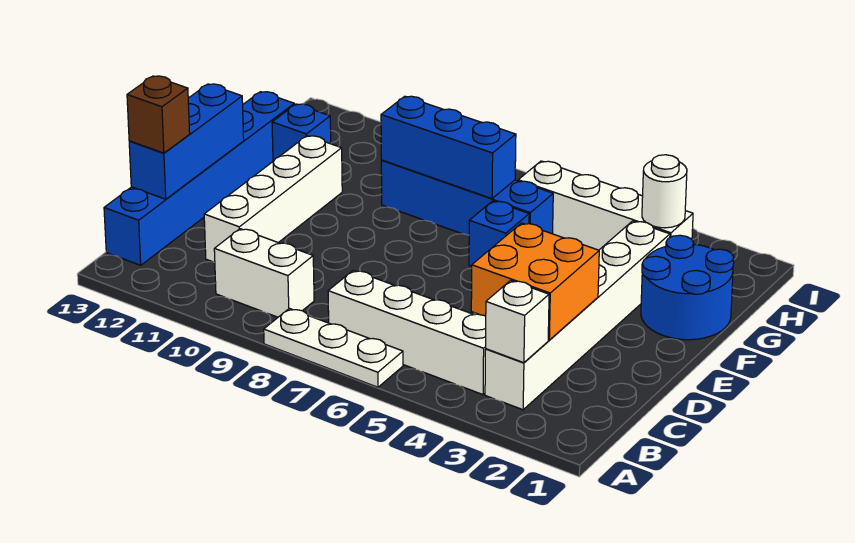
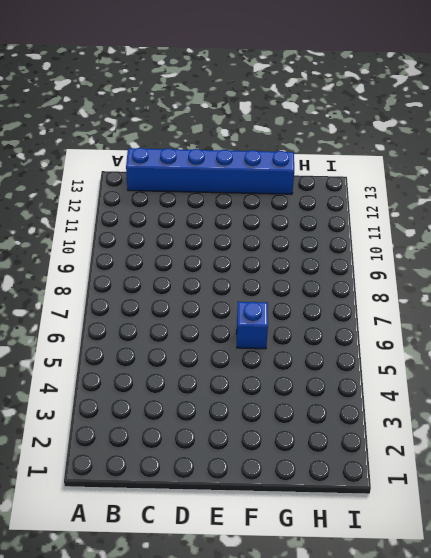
none -> white 1x3 plate [264,308,403,387]
none -> white 1x6 brick [485,221,670,410]
none -> white 1x4 brick [328,270,486,395]

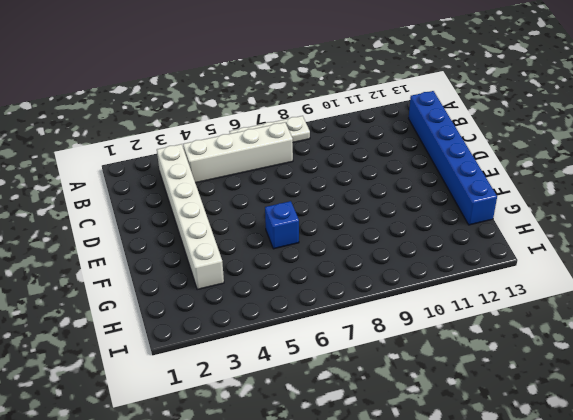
none -> white 1x2 brick [214,229,314,317]
none -> white 1x4 brick [204,136,342,262]
none -> blue 2x2 round brick [641,235,734,340]

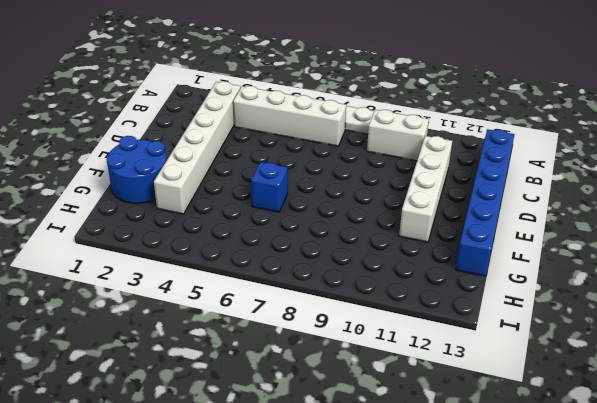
none -> blue 1x4 brick [381,160,553,235]
none -> blue 1x1 brick [272,104,331,161]
none -> white 1x4 brick [518,161,693,250]

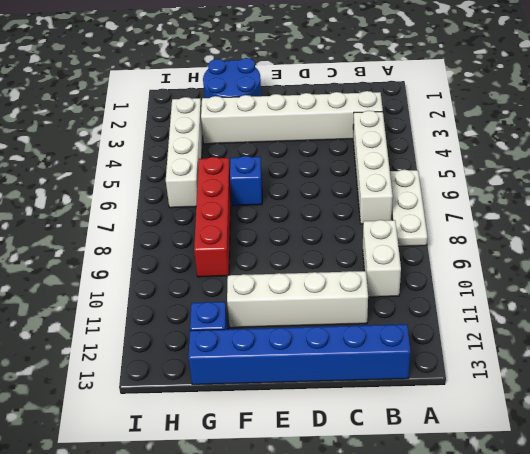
red 1x4 brick [194,157,231,277] -> blue 1x4 brick [381,160,553,235]
none -> white 1x1 brick [486,280,549,363]
none -> orange 2x2 brick [471,223,599,340]
none -> blue 1x3 brick [129,84,244,199]

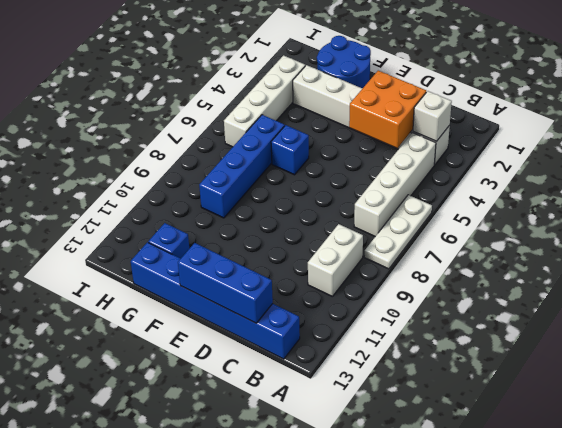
none -> white 1x4 brick [204,136,342,262]
none -> blue 1x3 brick [381,96,516,199]
none -> white 1x1 round brick [642,155,687,228]

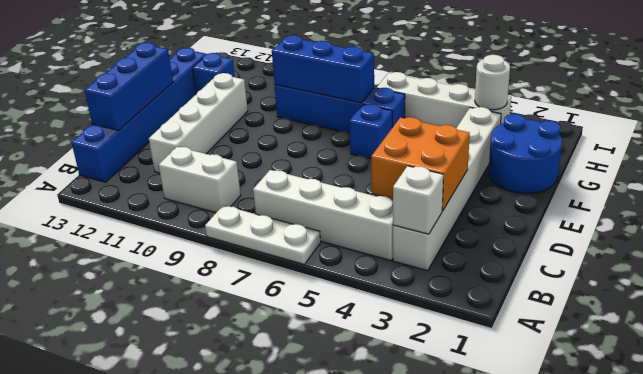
none -> brown 1x1 brick [127,76,190,153]

